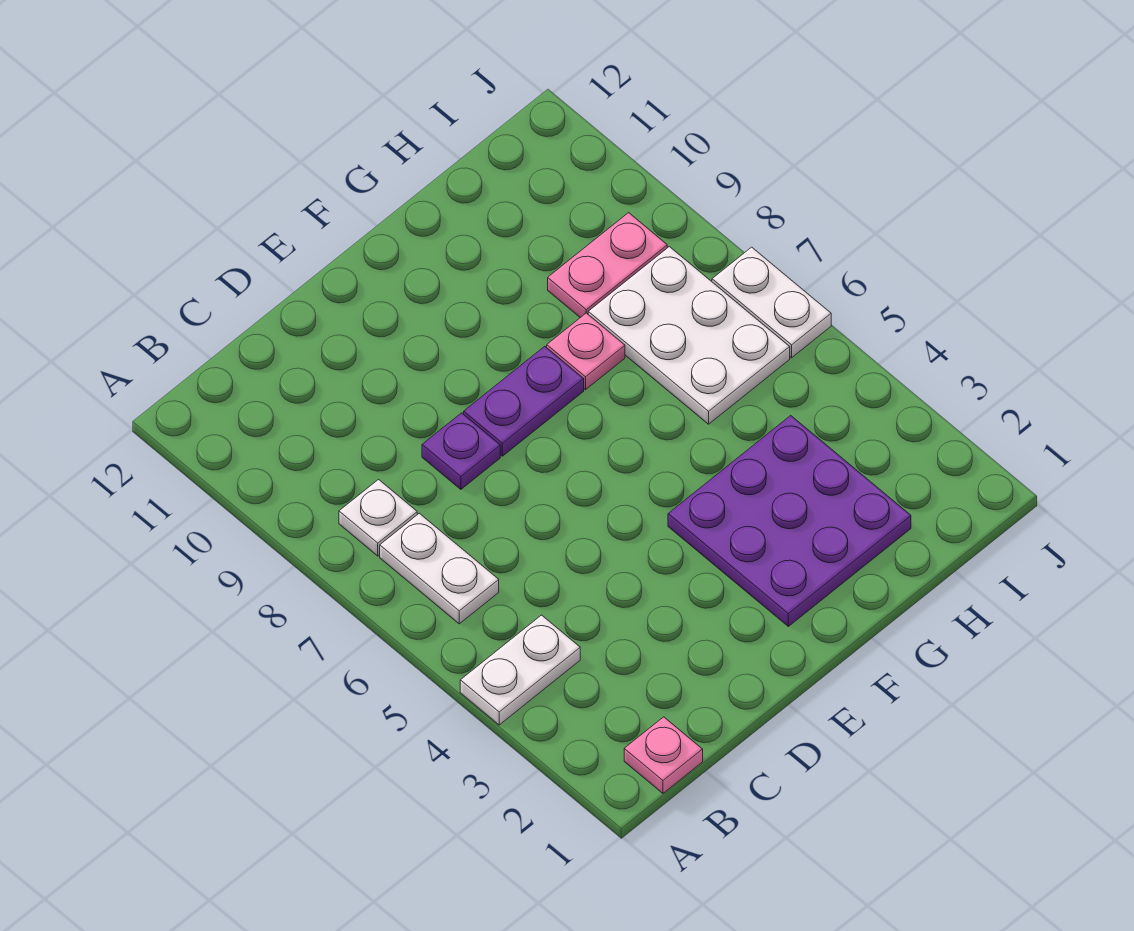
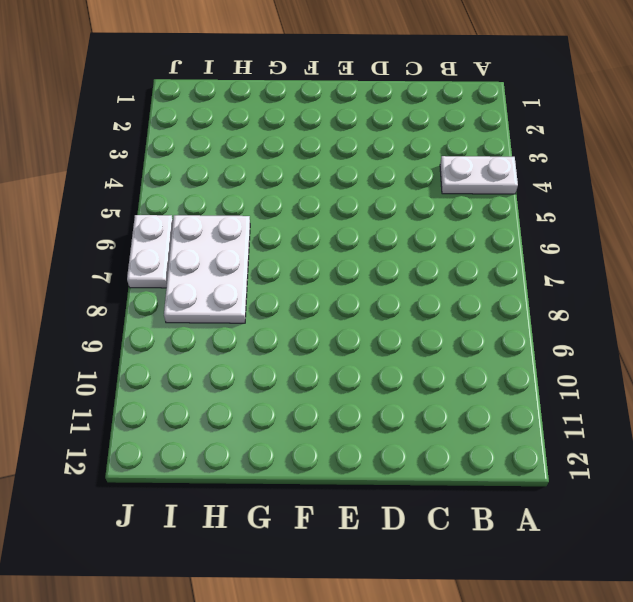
none -> pink 1x1 plate [624,717,703,793]
none -> white 1x2 plate [380,513,499,624]

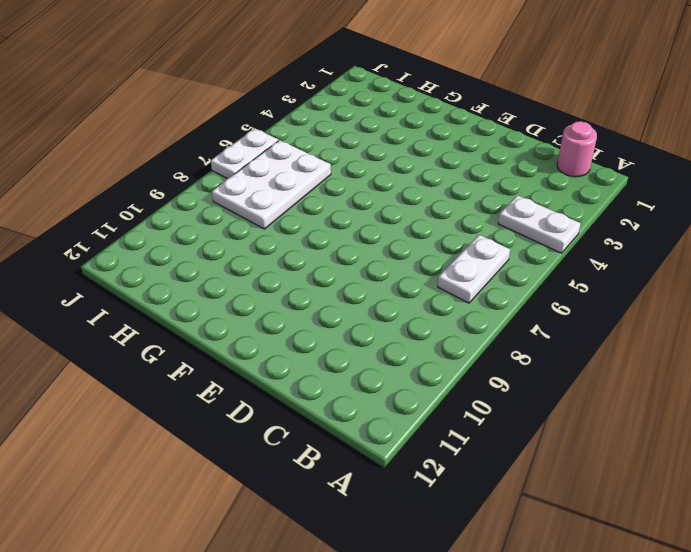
pink 1x1 round brick [557,121,597,177] -> pink 1x1 plate [624,717,703,793]
none -> white 1x1 plate [339,479,417,556]
none -> purple 1x1 plate [422,413,500,489]

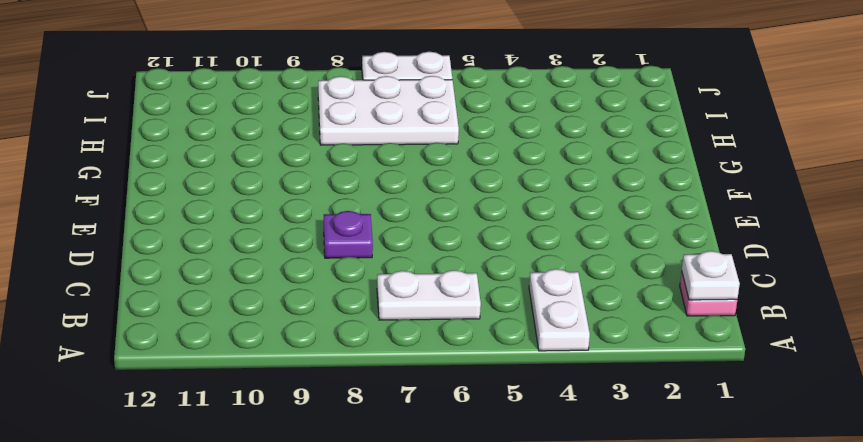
white 1x1 plate [682,251,740,300] -> white 1x1 plate moved to [339,479,417,556]
none -> purple 1x2 plate [464,346,584,456]
none -> purple 3x3 plate [668,416,911,626]

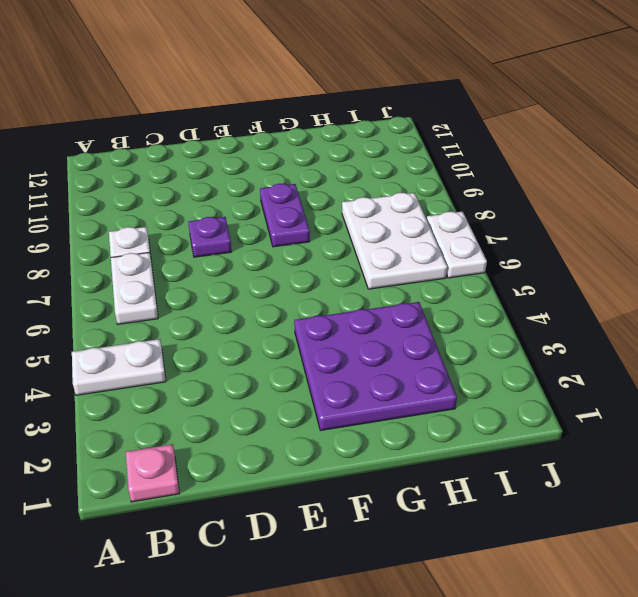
purple 1x2 plate [260,184,310,247] -> purple 1x2 plate turned to [464,346,584,456]
none -> pink 1x1 plate [547,313,625,390]
none -> pink 1x2 plate [548,213,667,318]

